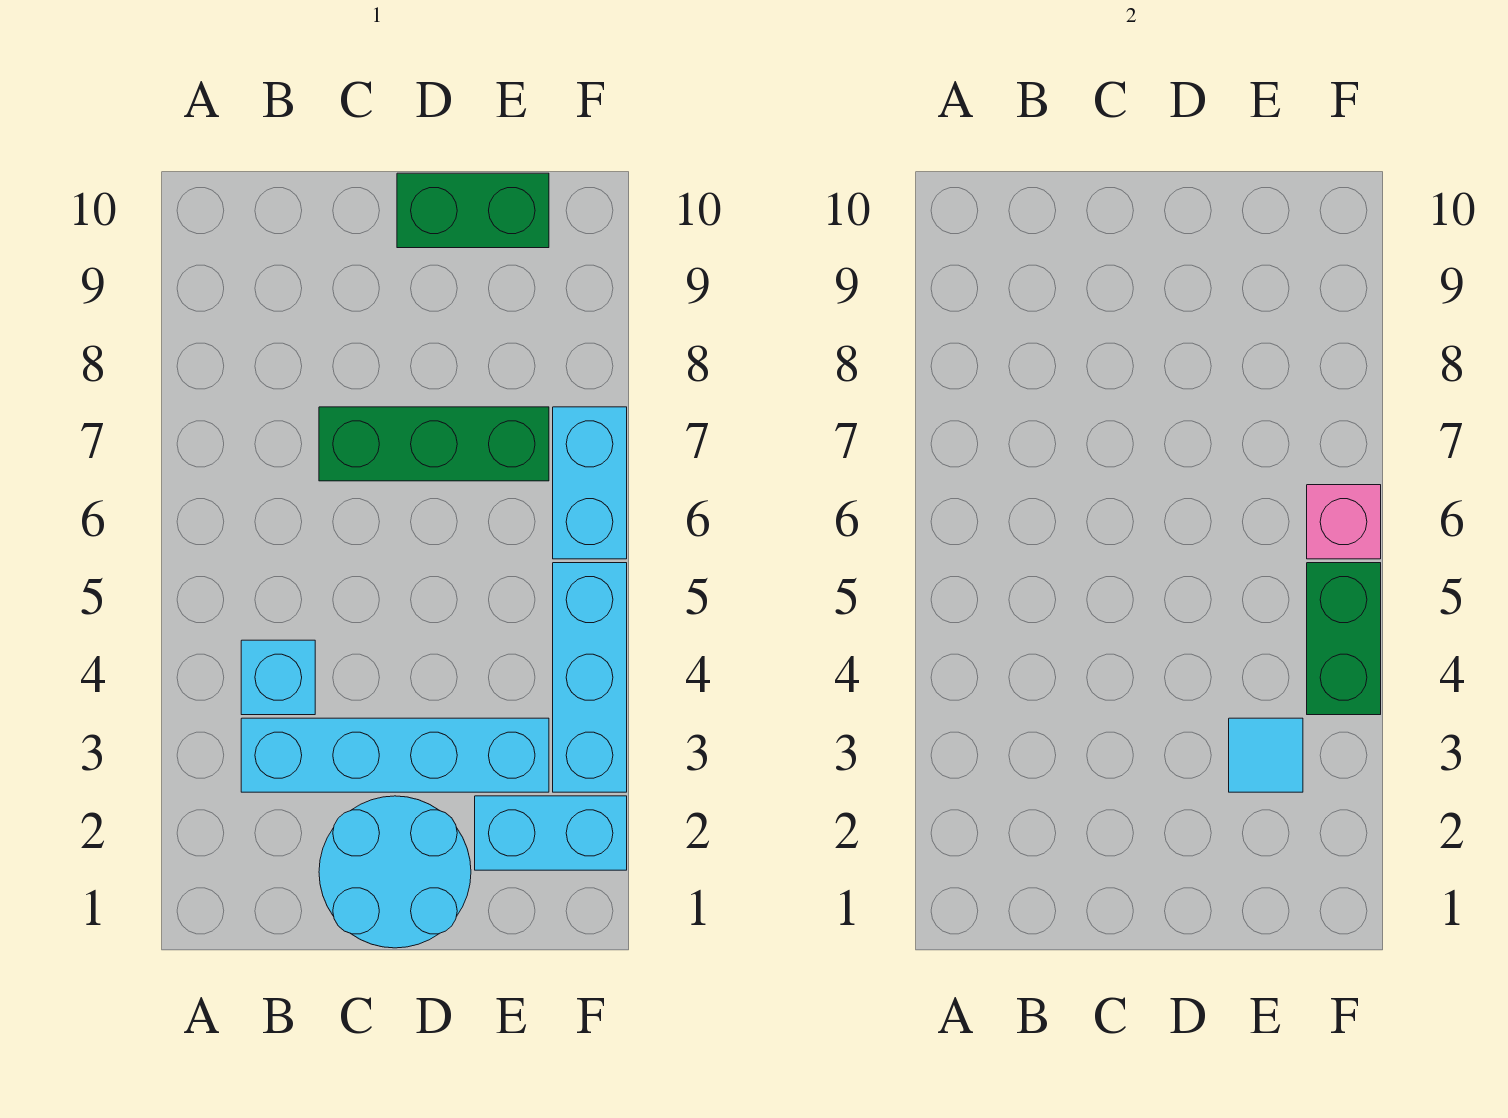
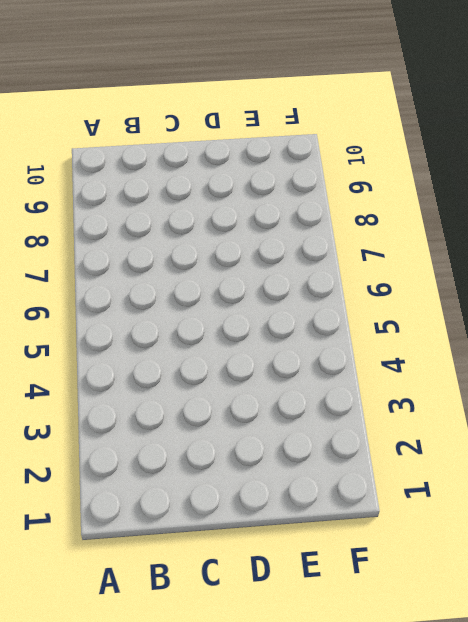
none -> cyan 1x4 brick [241,718,549,792]
none -> cyan 1x1 brick [241,640,315,715]

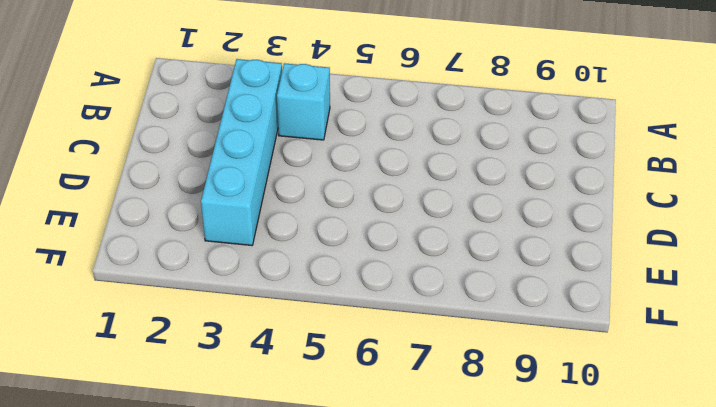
none -> cyan 2x2 round brick [319,796,471,948]
none -> green 1x3 brick [319,407,549,481]

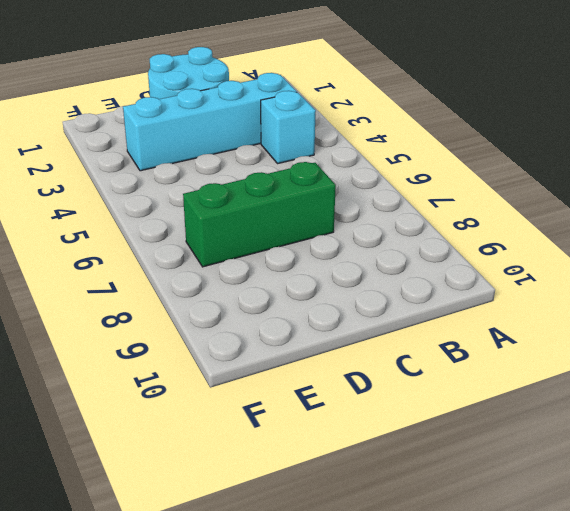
none -> green 1x2 brick [397,173,549,248]
none -> cyan 1x2 brick [475,796,627,870]

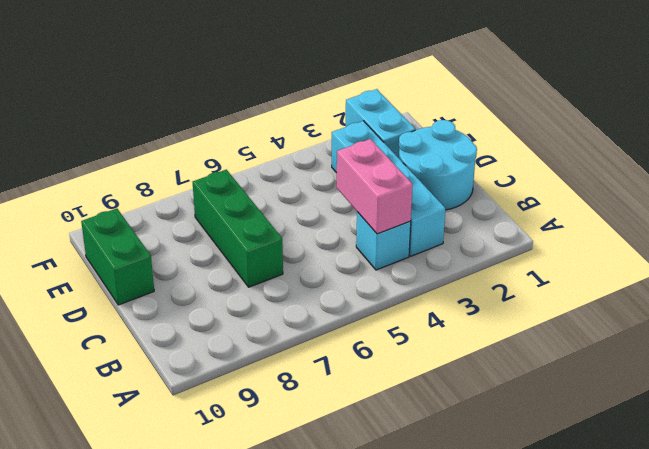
pink 1x2 brick [337,139,412,234] -> none
none -> cyan 1x3 brick [553,563,627,792]
none -> cyan 1x2 brick [553,407,627,559]

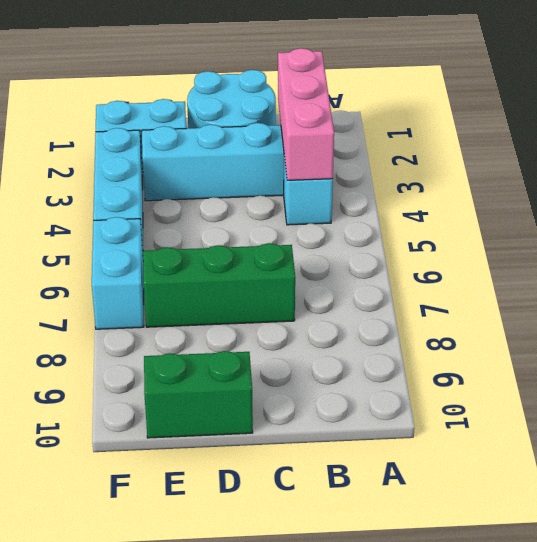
pink 1x3 brick [278,48,334,180] -> none
none -> cyan 1x1 tile [1229,718,1303,792]
none -> green 1x2 brick [1307,563,1381,715]

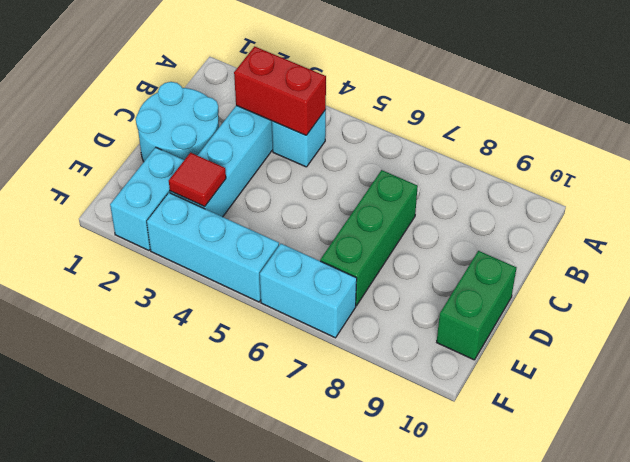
red 1x2 brick [234,46,326,135] -> none
red 1x1 tile [169,153,226,206] -> cyan 1x1 tile [1229,718,1303,792]
none -> green 1x2 brick [1307,563,1381,715]
none -> pink 1x1 brick [1307,485,1381,559]

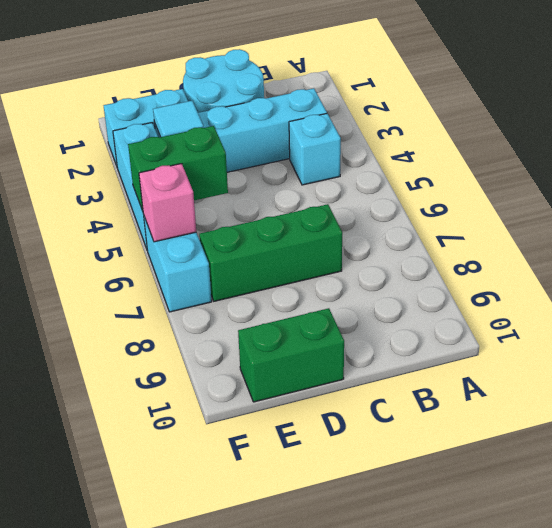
green 1x2 brick [128,126,228,211] -> green 1x2 brick turned to [1307,563,1381,715]

